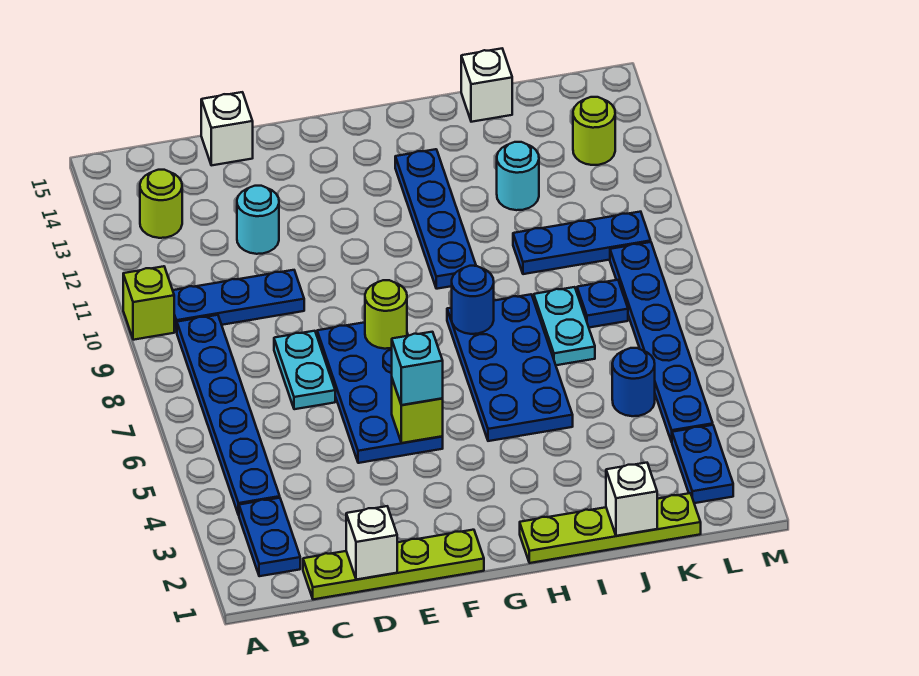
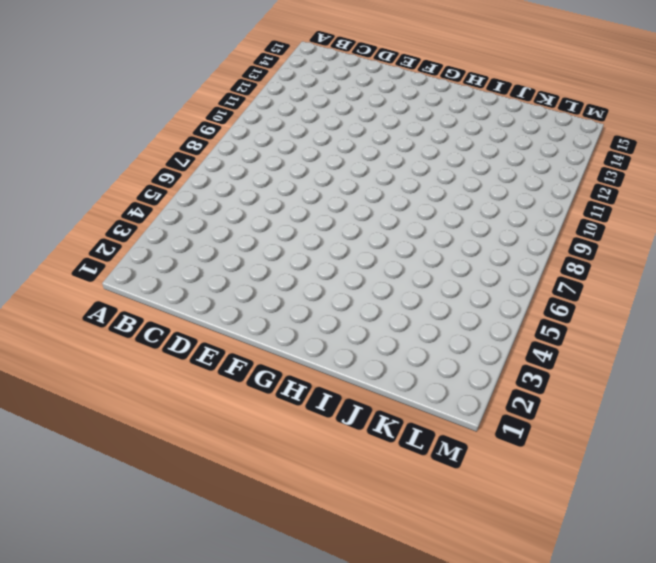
none -> lime 1x1 brick [123,266,174,340]
none -> blue 1x2 plate [239,498,300,576]
none -> blue 1x6 plate [177,315,280,515]

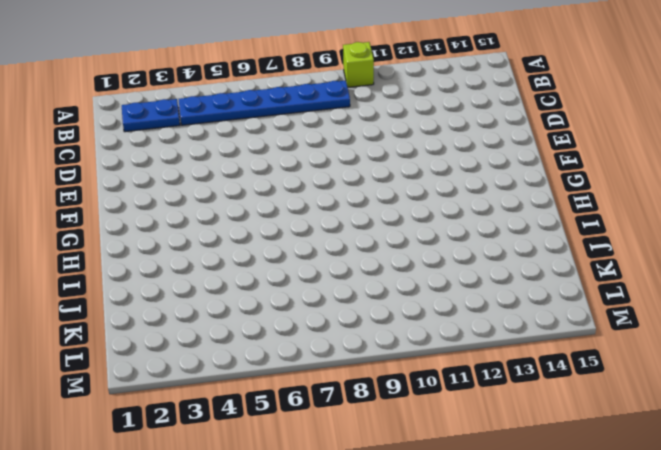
none -> blue 1x3 plate [173,270,304,332]
none -> lime 1x1 round brick [140,170,182,238]
none -> lime 1x4 plate [303,530,484,599]

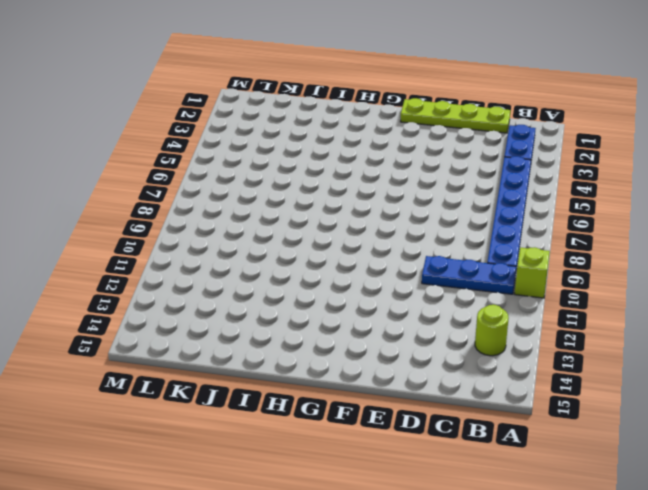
none -> cyan 1x2 plate [274,331,335,409]
none -> cyan 1x1 round brick [237,186,279,254]
none -> white 1x1 brick [201,92,253,165]

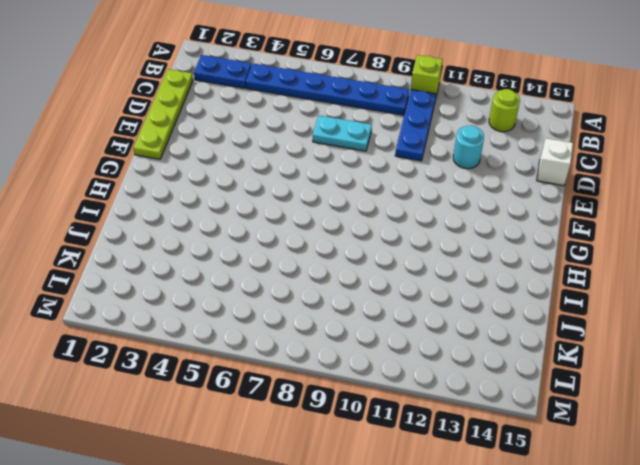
none -> blue 2x4 plate [317,322,443,463]
none -> lime 1x4 plate [520,493,701,563]
none -> blue 2x4 plate [447,294,573,441]

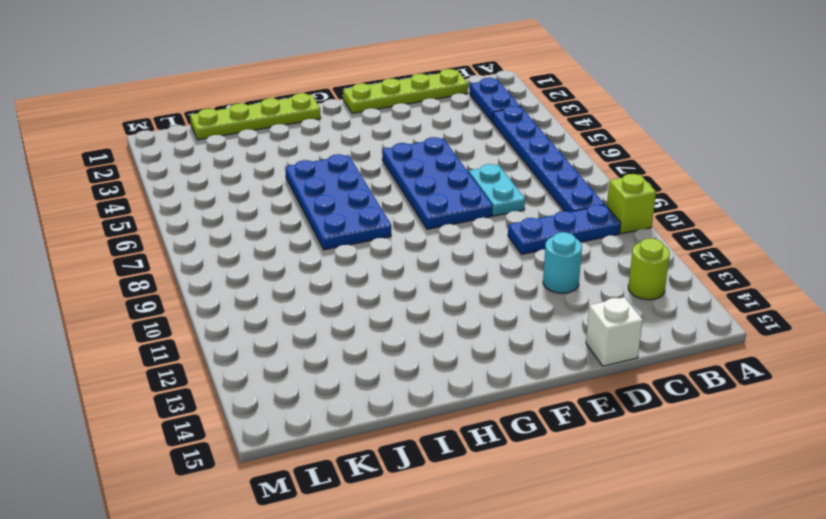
none -> blue 1x4 plate [395,149,476,289]
none -> cyan 1x2 plate [534,287,595,365]
none -> blue 1x3 plate [513,212,651,274]

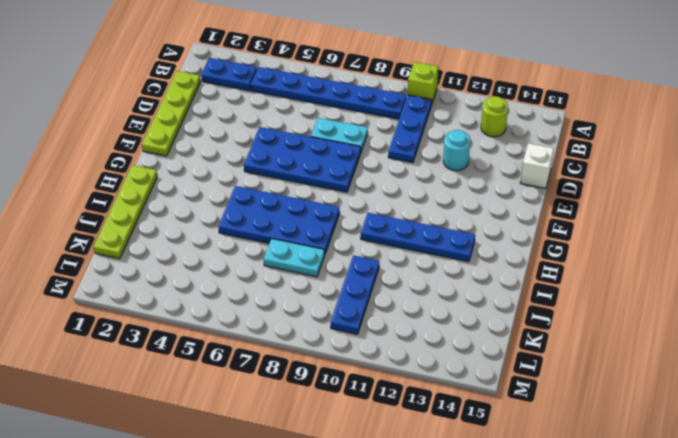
none -> cyan 1x1 round brick [497,142,539,210]
none -> white 1x1 brick [461,49,512,122]
none -> blue 1x1 round brick [612,348,655,416]

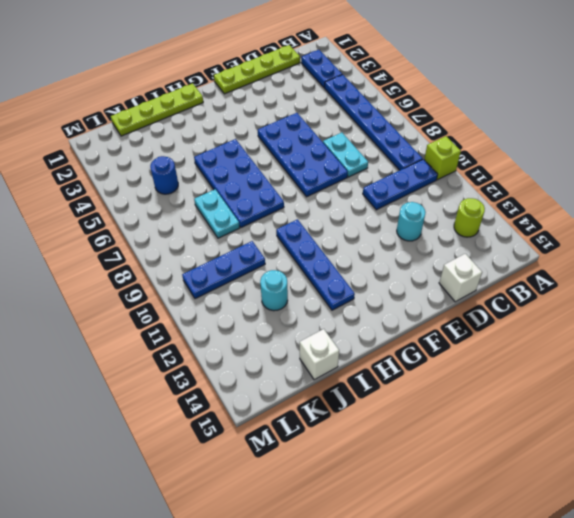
none -> blue 1x1 plate [577,280,628,328]
none -> blue 1x2 plate [672,425,733,503]
none -> blue 1x6 plate [610,242,713,442]

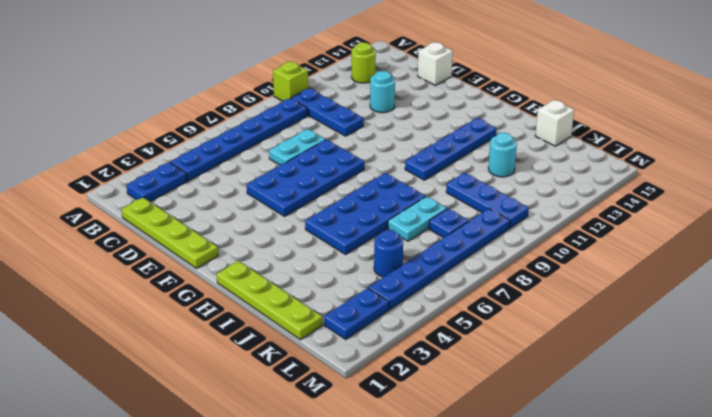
none -> lime 1x1 round brick [573,97,615,165]
none -> white 1x1 brick [346,506,397,580]
none -> lime 1x1 brick [392,379,443,443]

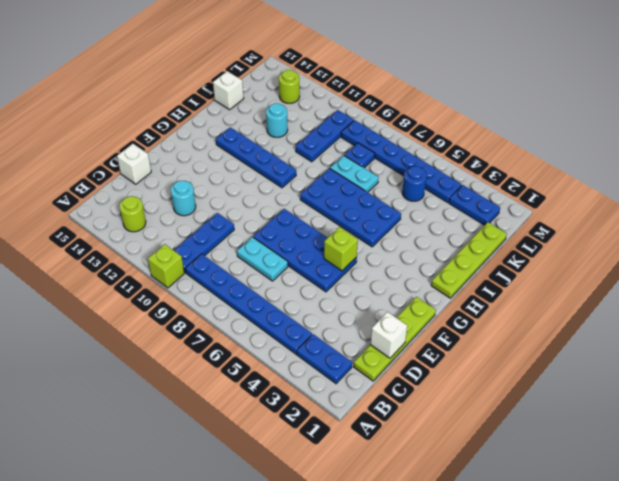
none -> lime 1x1 round brick [365,280,407,349]
none -> blue 1x1 round brick [452,266,494,334]
none -> white 1x1 brick [606,463,657,536]

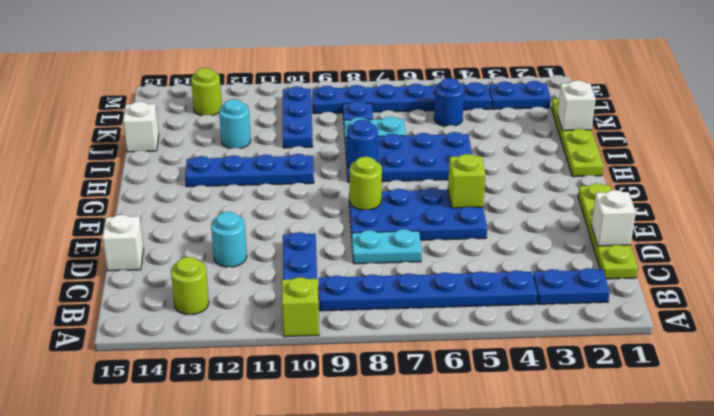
none -> cyan 1x1 brick [392,332,443,405]

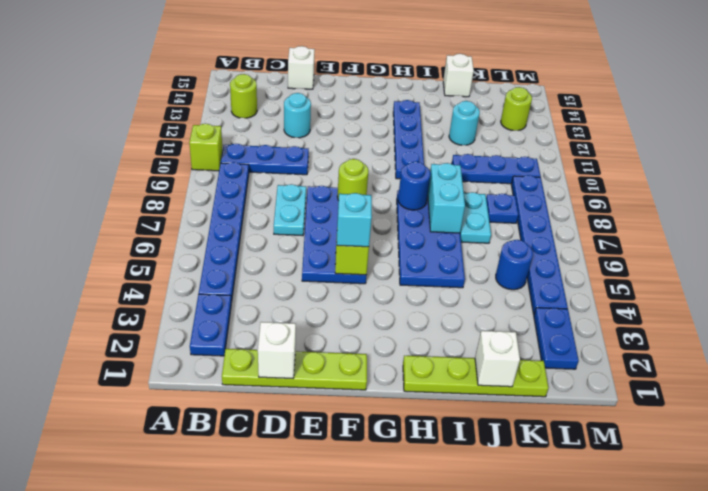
cyan 1x2 brick [428,163,465,233] -> none

